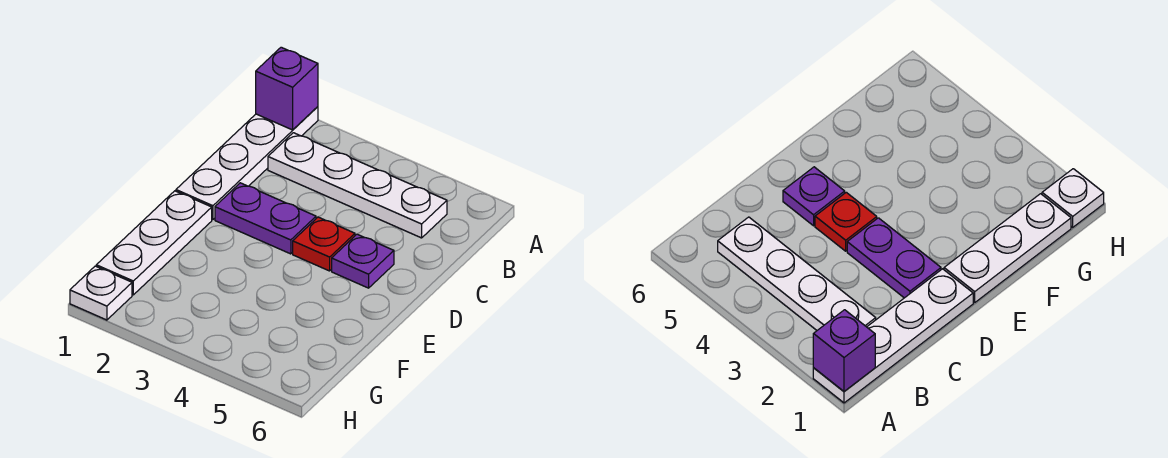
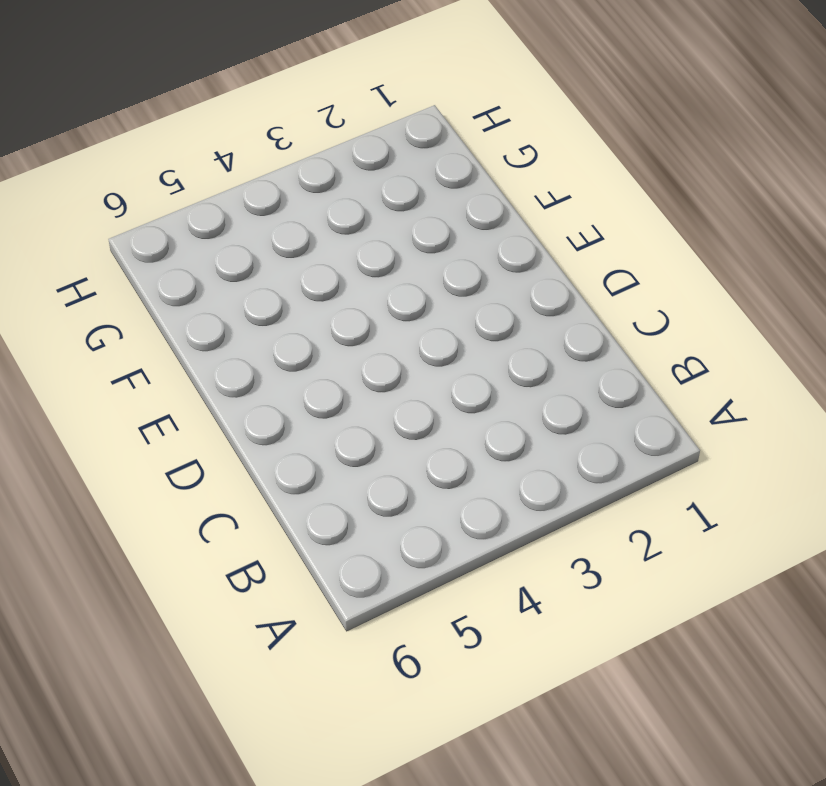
none -> white 1x4 plate [176,107,318,220]
none -> white 1x4 plate [268,133,447,238]

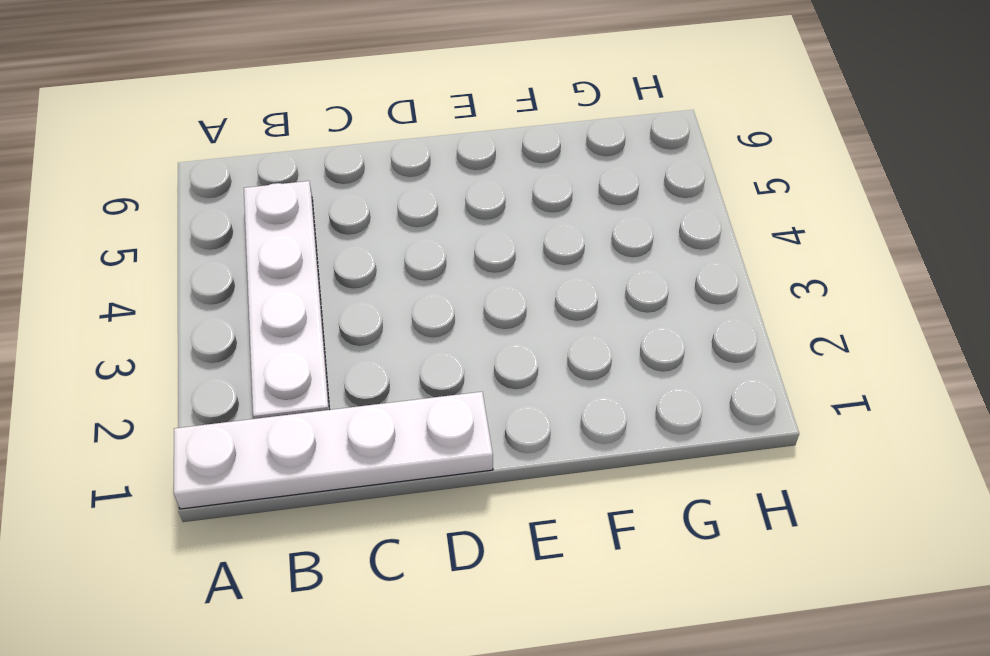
none -> purple 1x2 plate [215,183,316,254]
none -> red 1x1 plate [293,217,355,271]

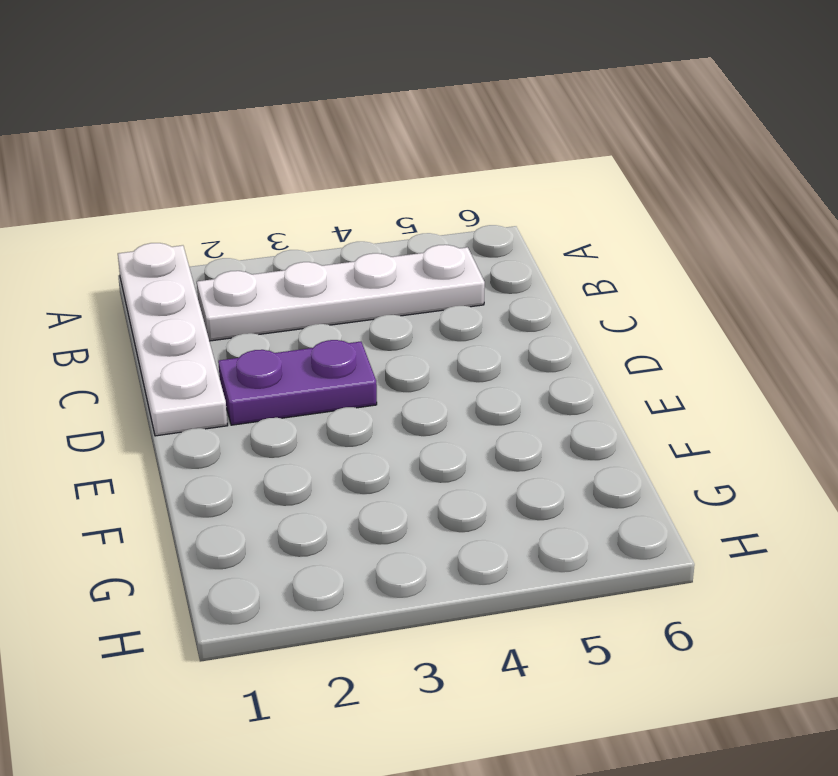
none -> red 1x1 plate [293,217,355,271]
none -> purple 1x1 plate [332,234,394,288]

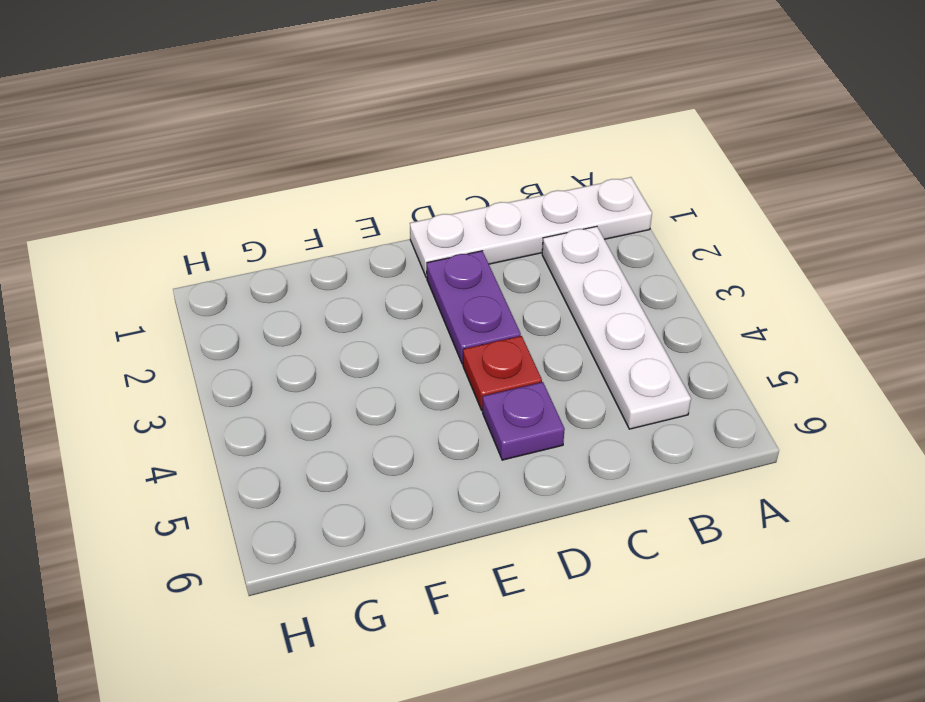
none -> white 1x3 plate [96,191,212,295]
none -> white 1x1 plate [70,266,132,320]

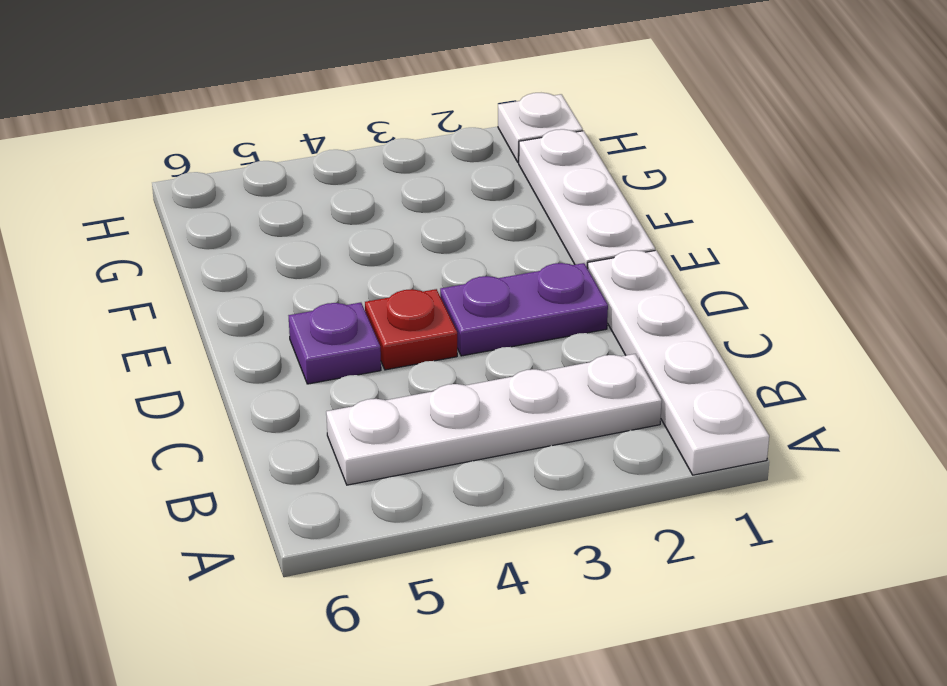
none -> purple 1x1 brick [256,47,318,130]

